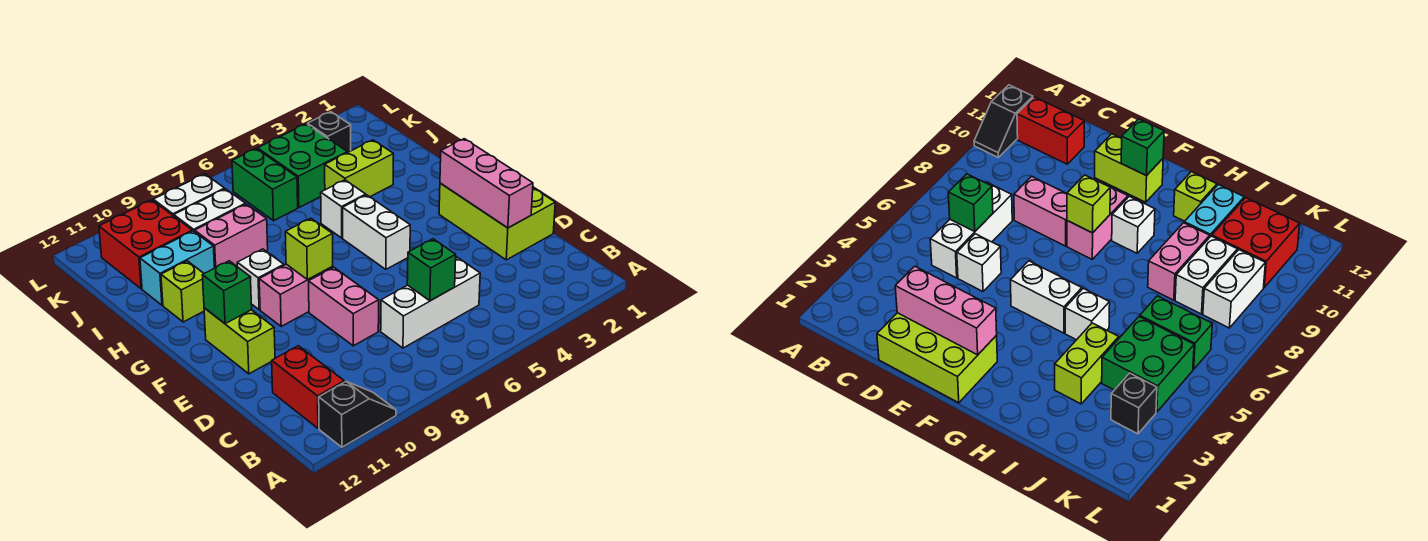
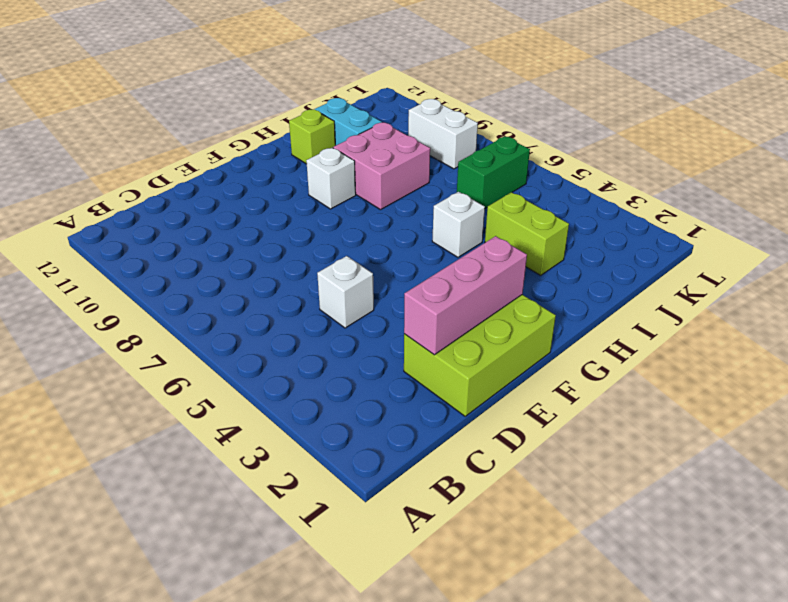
pink 2x2 brick [333,123,430,210] -> pink 1x2 brick [195,204,268,268]
none -> black 1x2 slope [319,382,396,447]
none -> red 1x2 brick [272,346,344,428]
none -> white 1x3 brick [381,258,480,348]

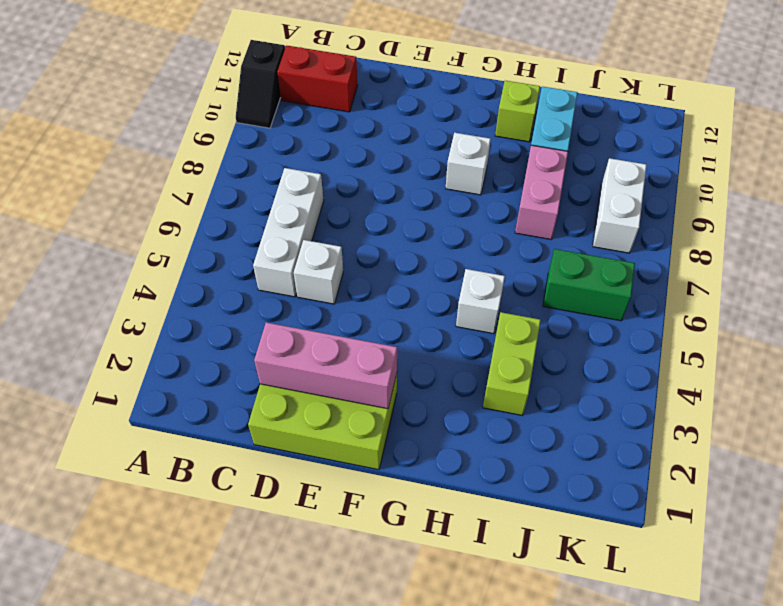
none -> pink 1x2 brick [309,267,379,346]
none -> lime 1x2 brick [204,308,275,374]
none -> white 1x2 brick [343,195,410,269]

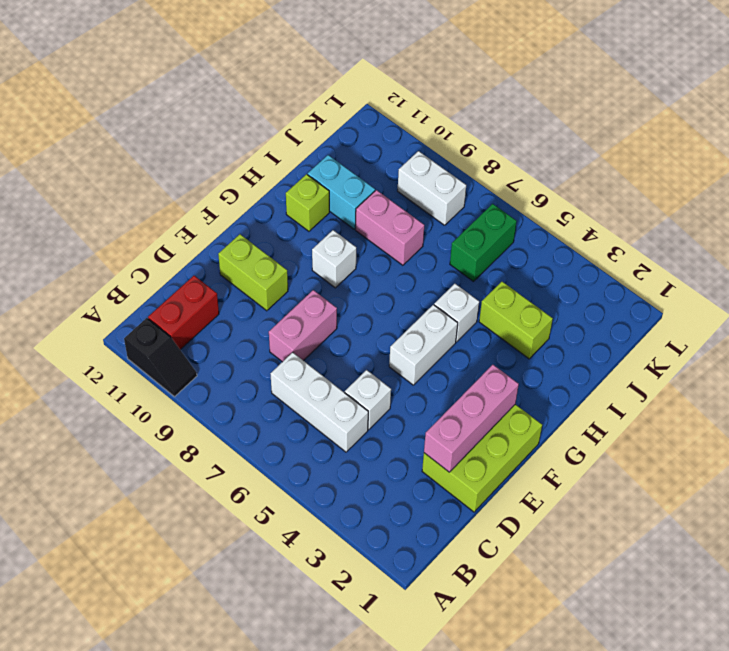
lime 1x2 brick [218,234,288,311] -> lime 1x2 brick turned to [204,308,275,374]
none -> pink 1x2 brick [259,264,333,326]
none -> green 2x2 brick [258,124,347,208]
none -> white 1x2 brick [174,189,245,232]

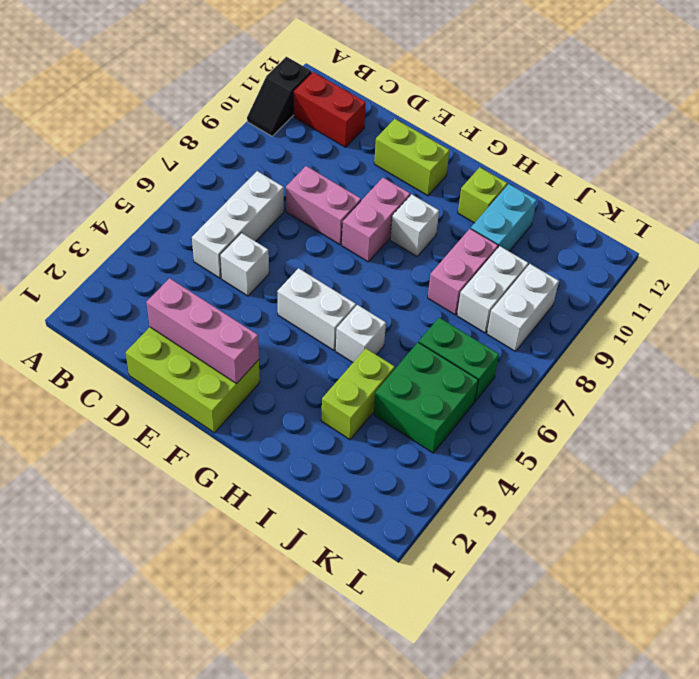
none -> red 2x2 brick [99,200,192,289]
none -> black 1x1 brick [308,112,351,153]
none -> green 1x1 brick [407,239,456,301]

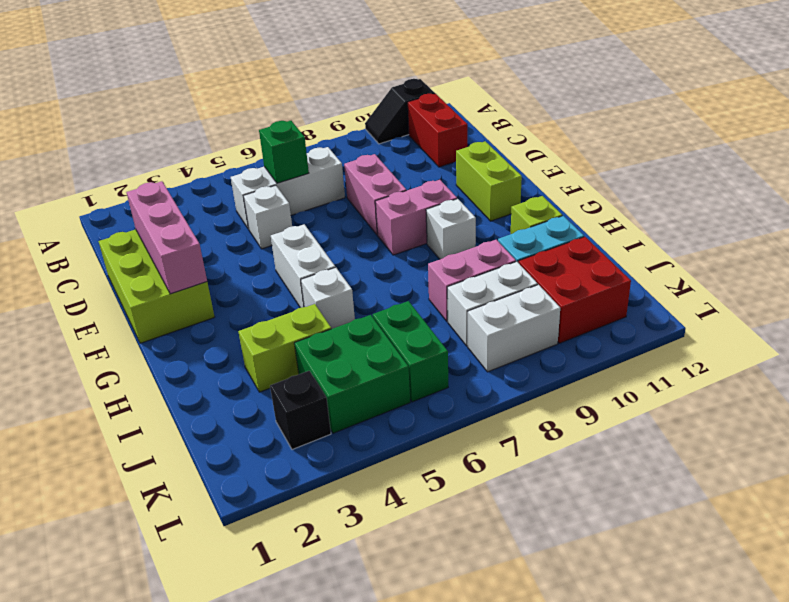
none -> lime 1x1 brick [285,218,333,280]
none -> green 1x1 brick [202,261,252,324]

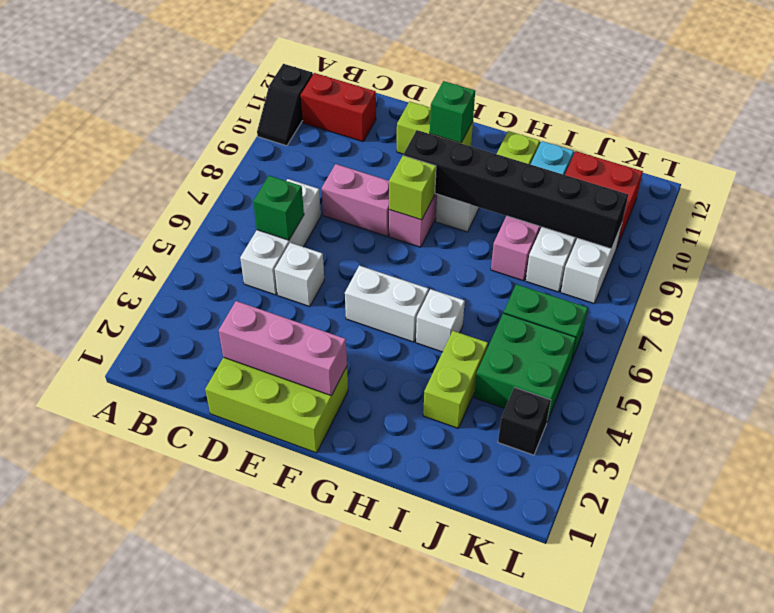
black 1x6 brick [403,130,628,249] -> none

